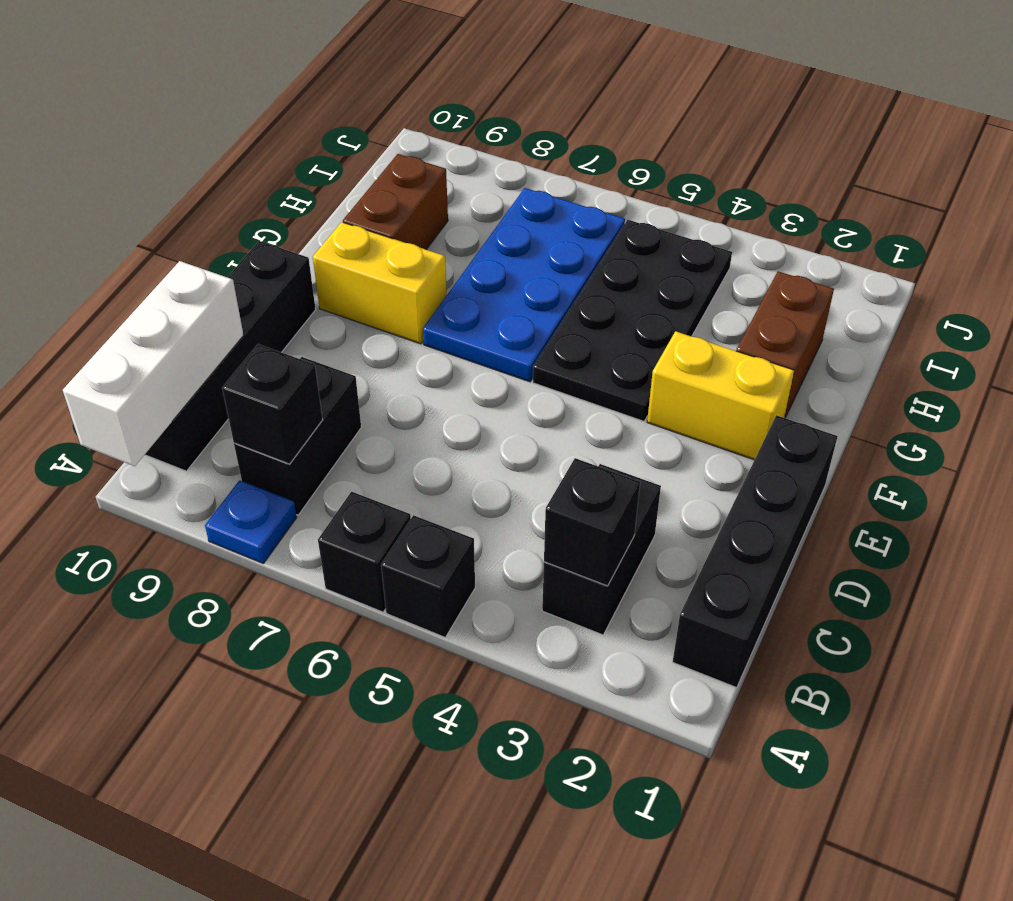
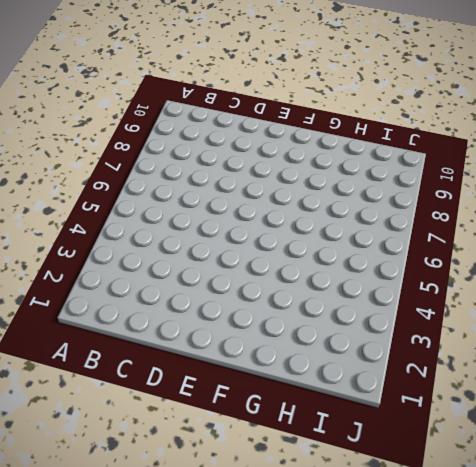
none -> black 1x1 brick [381,515,475,637]
none -> black 1x1 brick [318,492,411,612]
none -> blue 1x1 plate [205,480,297,563]

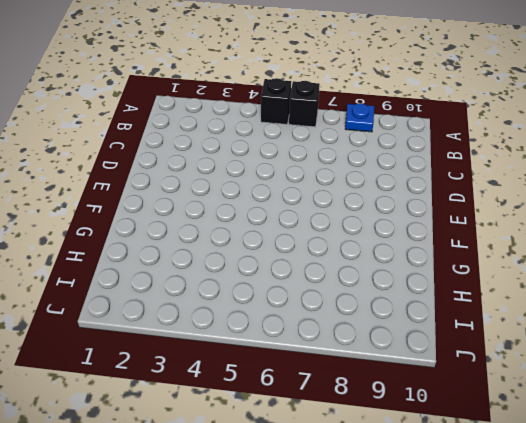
none -> black 1x4 brick [673,415,838,688]
none -> black 1x2 brick [542,464,661,635]
none -> black 1x2 brick [234,357,361,515]

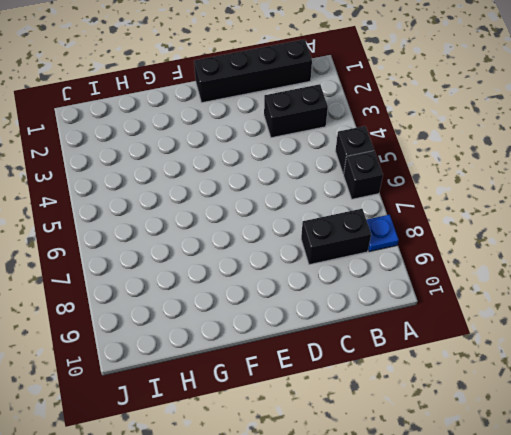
none -> black 1x4 brick [145,241,316,471]
none -> yellow 1x2 brick [647,331,794,460]
none -> black 2x4 plate [533,220,732,421]

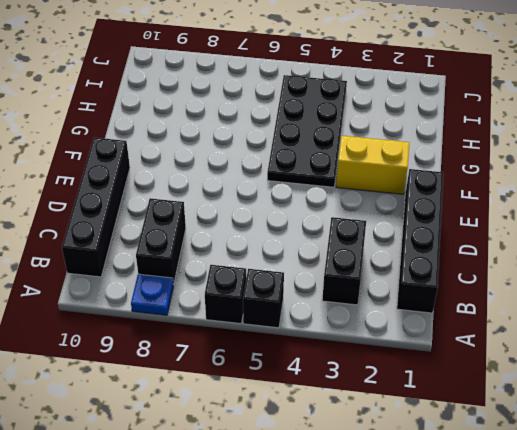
none -> blue 2x4 plate [423,188,625,382]
none -> yellow 1x2 brick [313,222,447,344]
none -> brown 1x2 brick [736,271,834,418]

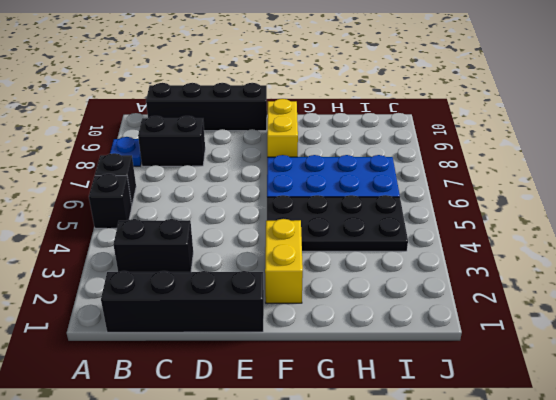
none -> brown 1x2 brick [736,271,834,418]
none -> brown 1x2 brick [343,154,448,249]
none -> white 1x3 brick [63,261,243,466]

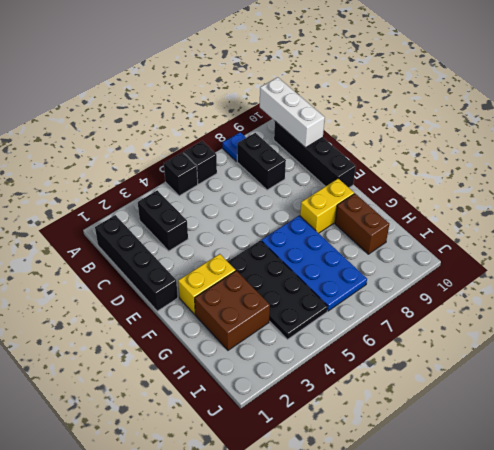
brown 2x2 brick [195,271,270,350] -> brown 1x2 brick [736,271,834,418]
none -> black 1x1 brick [544,458,640,586]
none -> black 1x1 brick [222,344,323,464]

